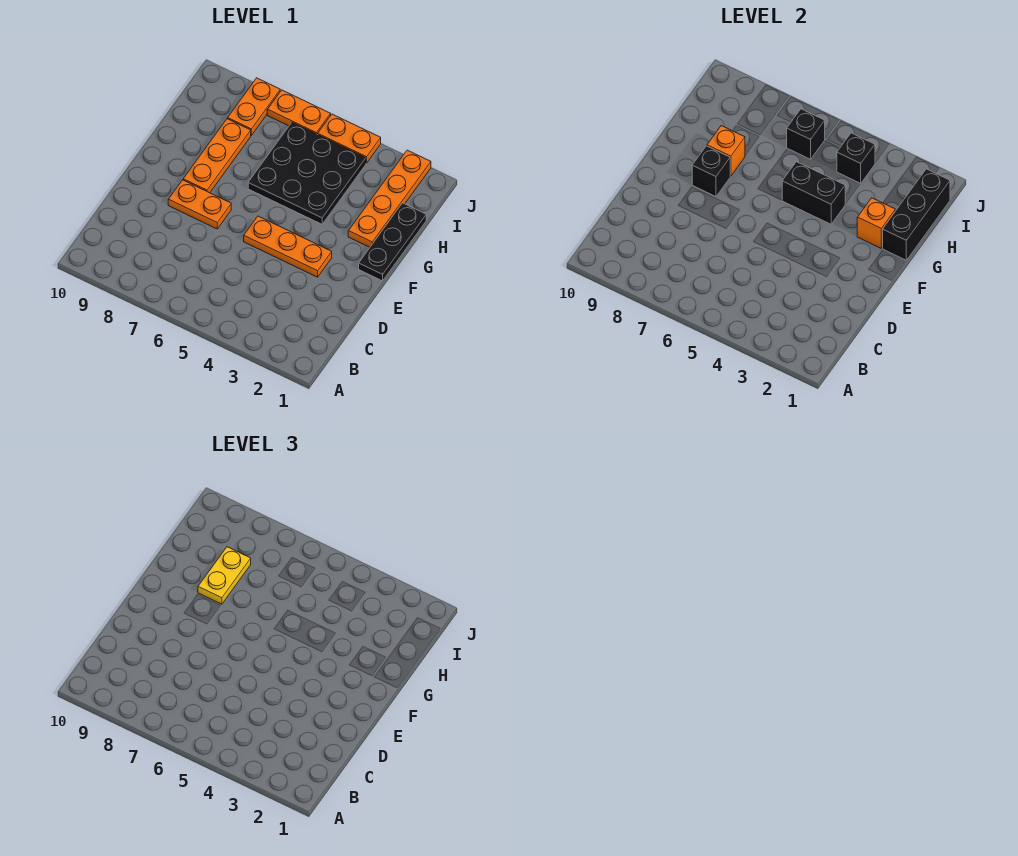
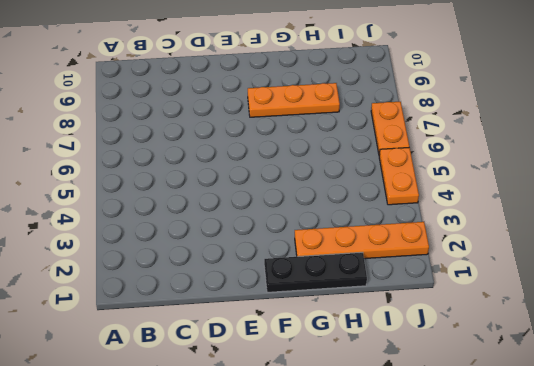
none -> orange 1x3 plate [244,216,332,277]
none -> orange 1x2 plate [168,180,231,229]
none -> black 3x3 plate [248,123,366,224]

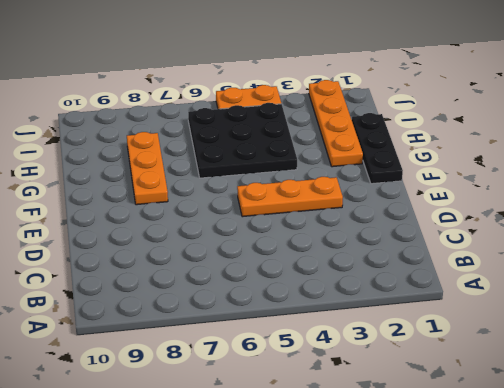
none -> orange 1x2 plate [168,180,231,229]
none -> orange 1x2 plate [228,78,280,135]
none -> orange 1x2 plate [267,90,331,134]

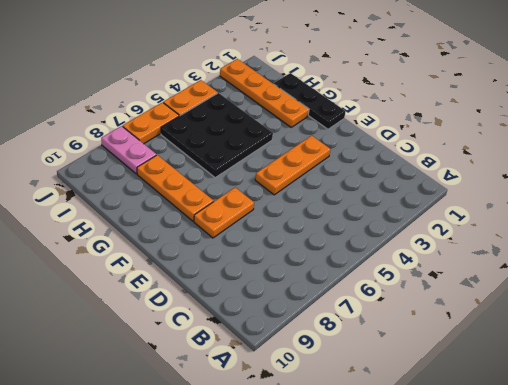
pink 1x2 plate [101,126,156,174] -> orange 1x2 plate [228,78,280,135]
none -> black 1x1 brick [692,146,730,197]
none -> black 1x3 brick [883,169,950,260]
none -> orange 1x1 brick [857,198,895,248]

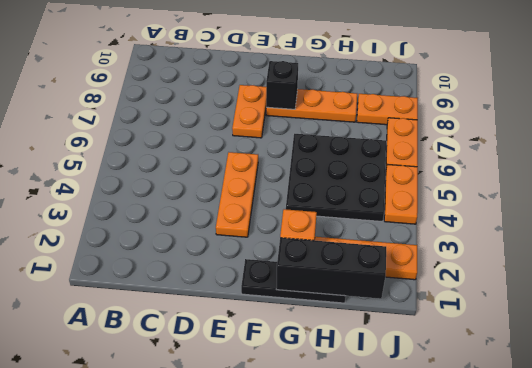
none -> black 1x2 brick [782,162,845,224]
none -> orange 1x1 brick [707,126,745,176]
none -> black 1x1 brick [837,133,875,184]

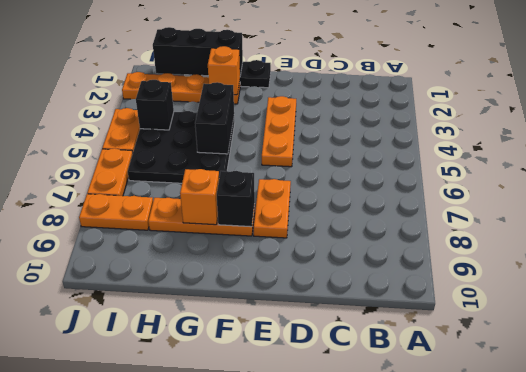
none -> black 1x1 brick [787,109,825,159]
none -> yellow 1x2 plate [198,547,251,604]

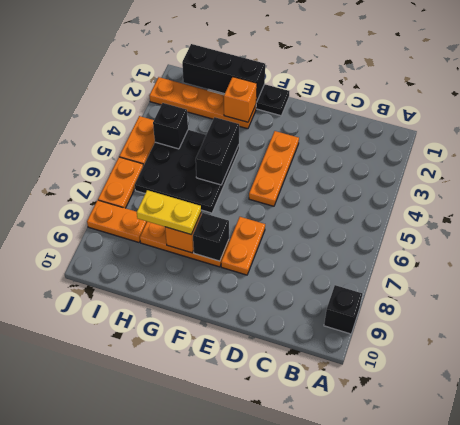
black 1x1 brick [324,285,362,334] -> black 1x1 brick moved to [787,109,825,159]

